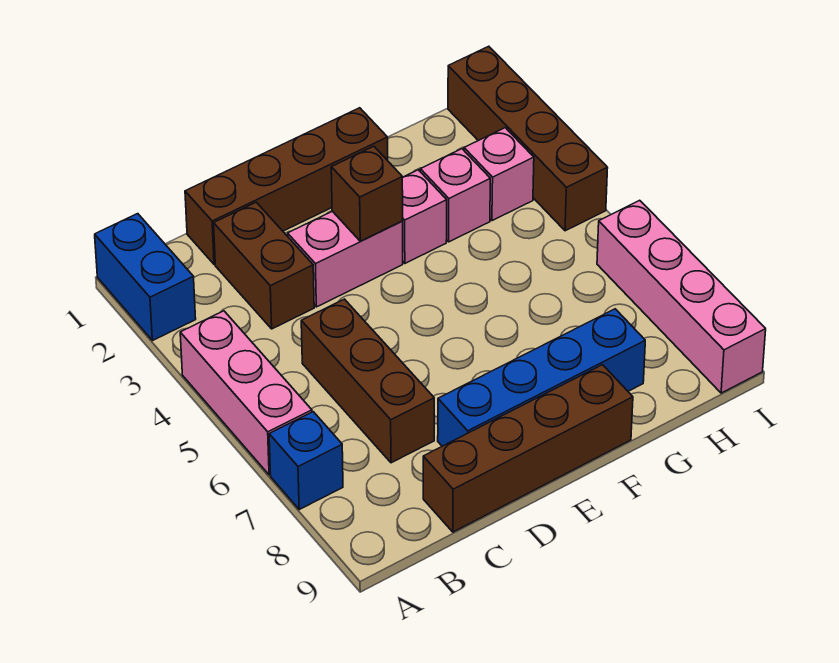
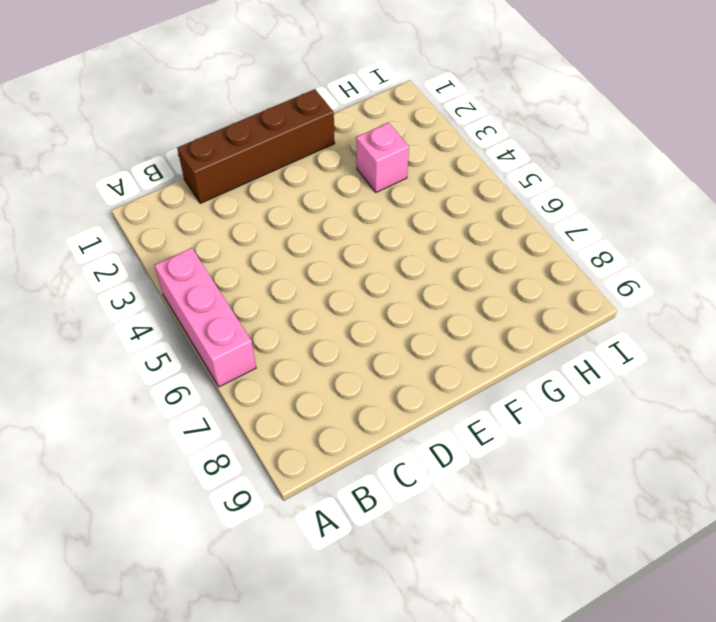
none -> blue 1x2 brick [95,214,196,341]
none -> blue 1x1 brick [269,412,343,509]
none -> brown 1x2 brick [214,202,314,329]

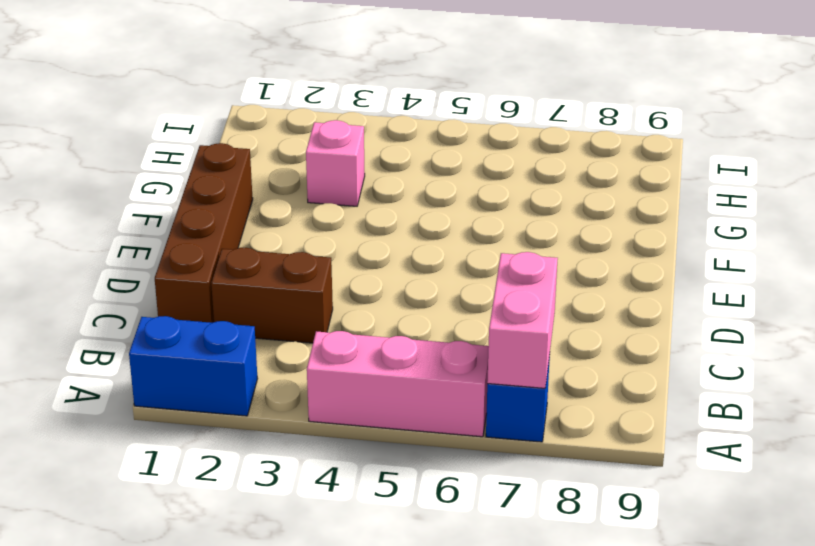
pink 1x2 brick [487,252,558,388] -> pink 1x2 brick moved to [288,211,403,307]
none -> brown 1x3 brick [301,299,434,463]
none -> brown 1x4 brick [423,365,633,532]
none -> blue 1x4 brick [438,309,645,446]

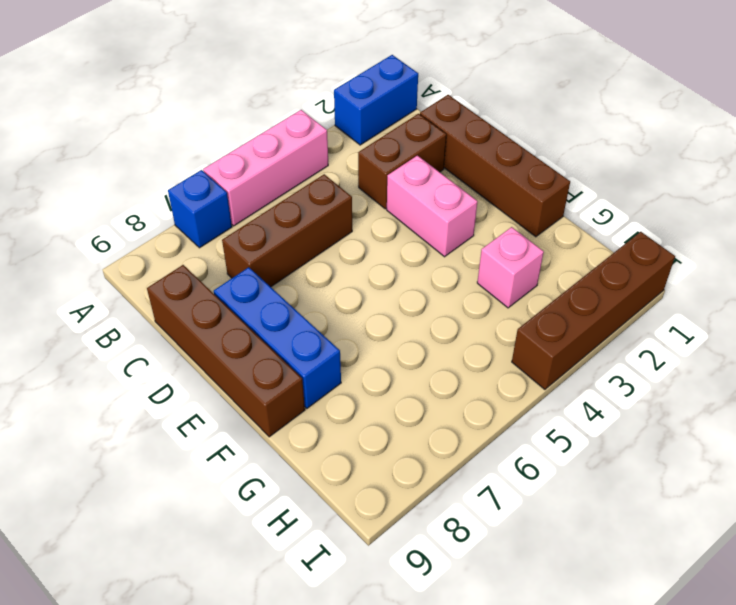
blue 1x3 brick [214,267,341,408] -> blue 1x4 brick [438,309,645,446]
none -> pink 1x1 brick [402,170,447,263]
none -> pink 1x1 brick [464,128,534,221]
none -> pink 1x4 brick [597,200,766,393]

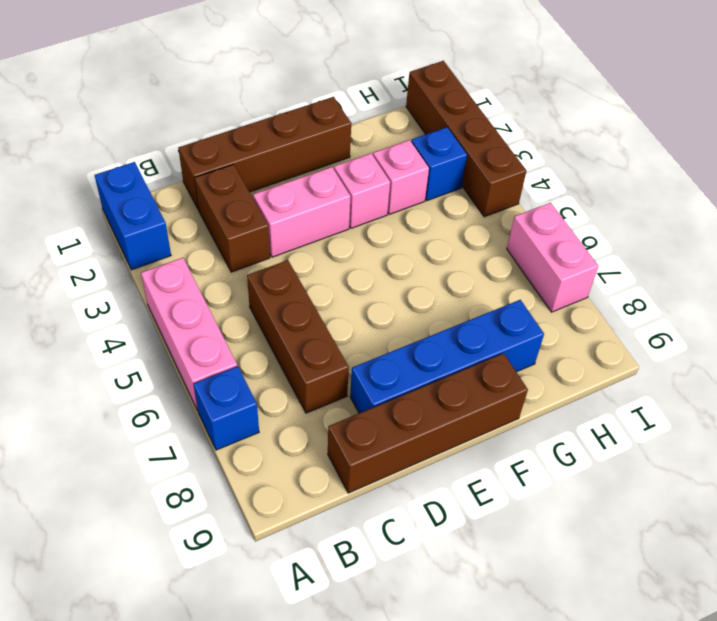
blue 1x1 brick [411,127,467,201] -> pink 1x1 brick [464,128,534,221]
pink 1x2 brick [507,203,598,312] -> pink 1x4 brick [597,200,766,393]
none -> brown 1x1 brick [331,146,403,241]

